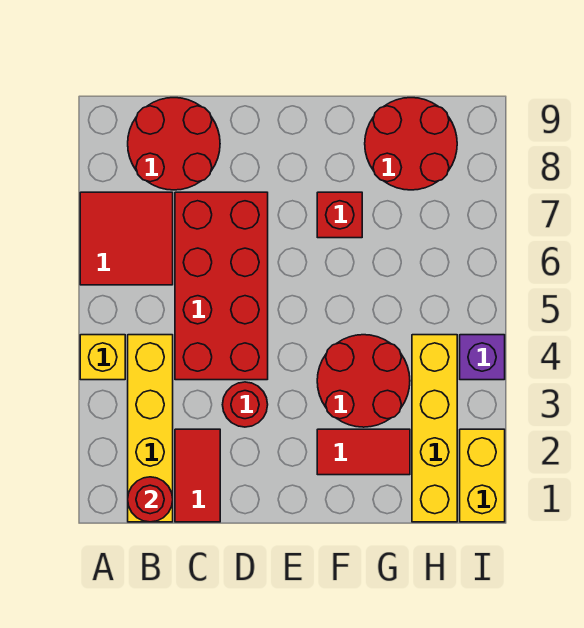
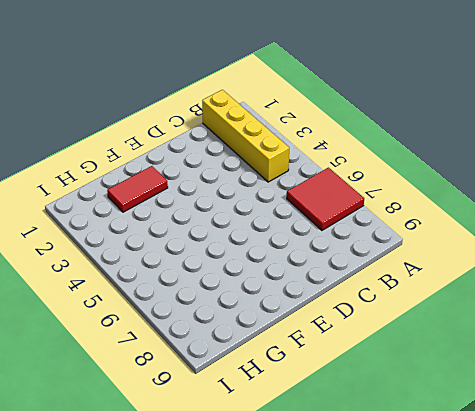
none -> yellow 1x1 brick [80,335,125,380]
none -> red 2x2 round brick [128,98,220,190]
none -> red 1x2 tile [175,429,220,522]

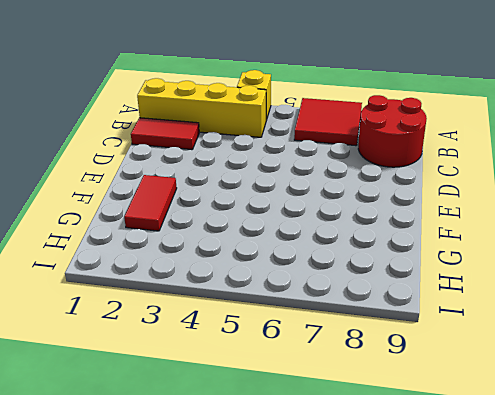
none -> red 2x4 brick [175,192,268,380]
none -> red 1x1 round brick [222,382,268,427]
none -> red 2x2 round brick [317,335,410,427]

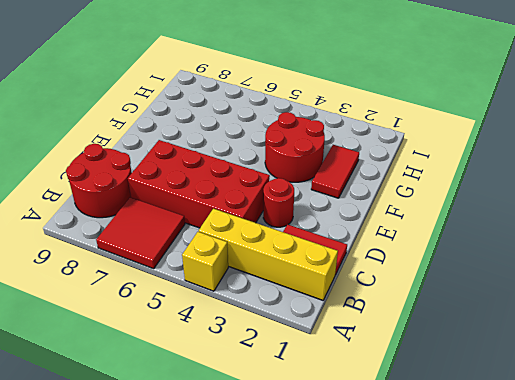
none -> red 1x1 brick [317,192,362,238]
none -> red 2x2 round brick [365,98,457,190]
none -> yellow 1x4 brick [412,335,457,522]

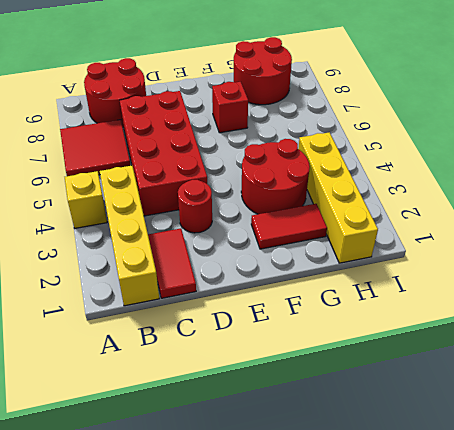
none -> yellow 1x2 brick [460,429,505,522]
none -> purple 1x1 brick [460,335,505,380]
none -> red 1x1 round brick [128,477,173,522]

